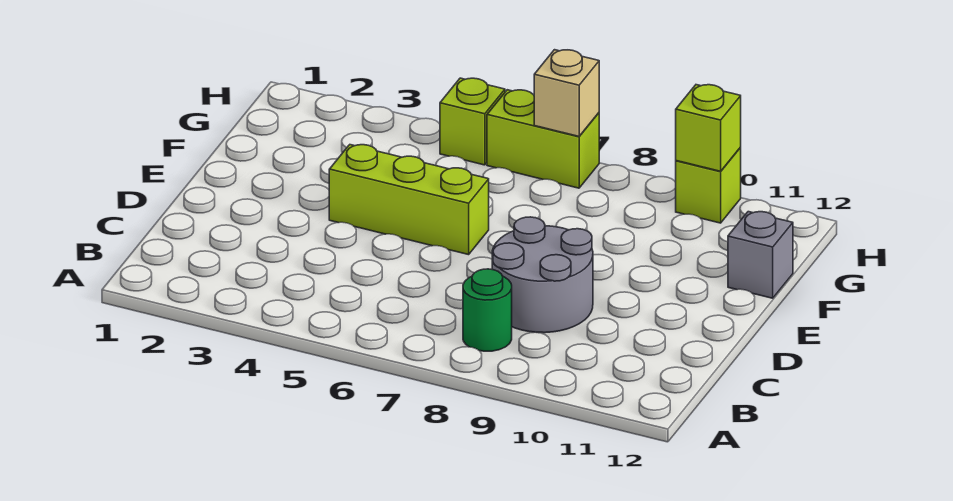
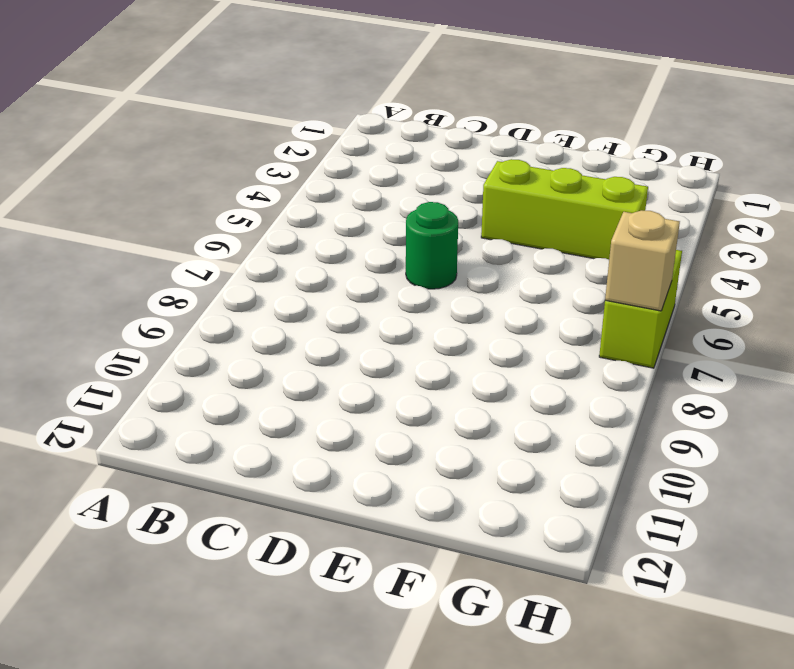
green 1x1 round brick [406,202,458,289] -> green 1x1 round brick moved to [463,269,512,351]
lime 1x3 brick [481,159,648,259] -> lime 1x3 brick turned to [329,145,489,255]
none -> grey 2x2 round brick [492,217,593,333]
none -> grey 1x1 brick [728,212,793,298]

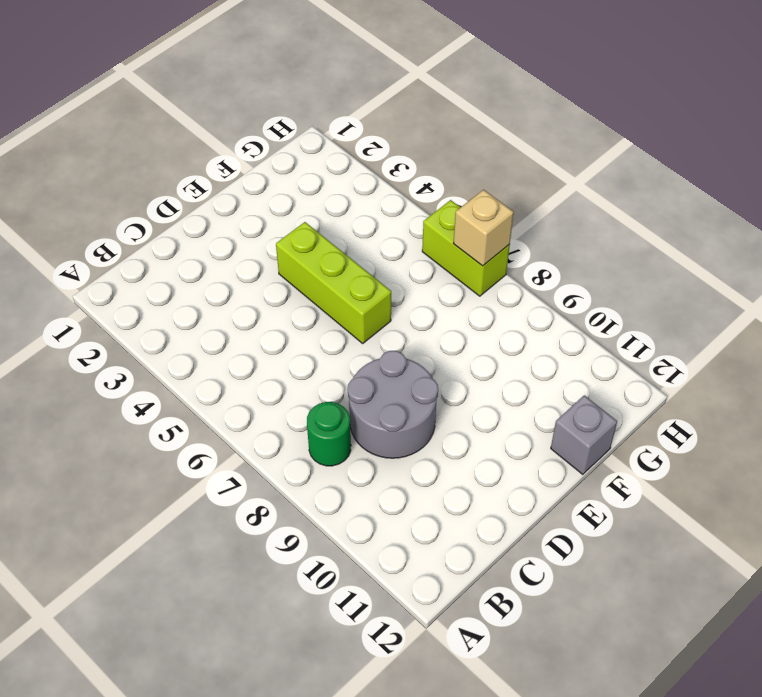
none -> lime 1x1 brick [440,78,505,165]
none -> lime 1x1 brick [676,148,741,223]

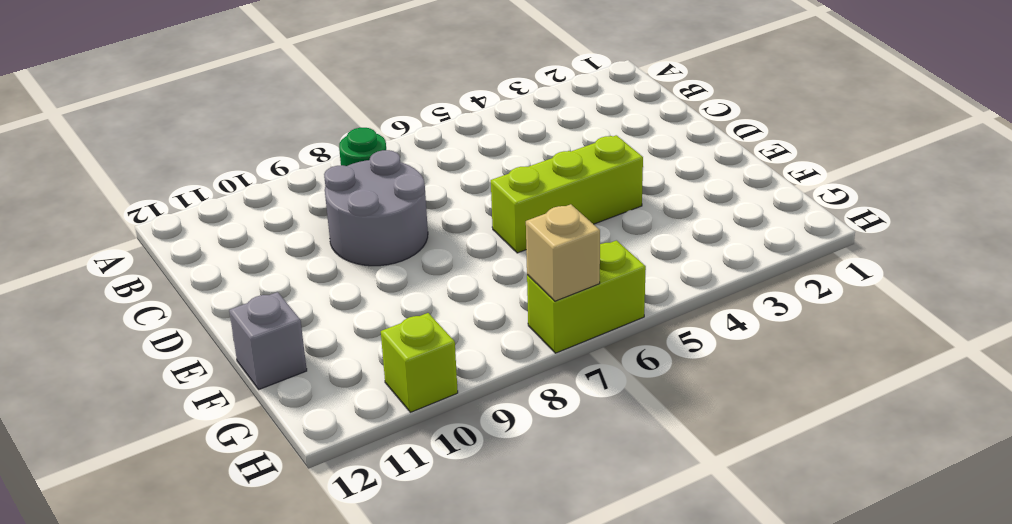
none -> lime 1x1 brick [440,78,505,165]
none -> lime 1x1 brick [676,85,741,171]

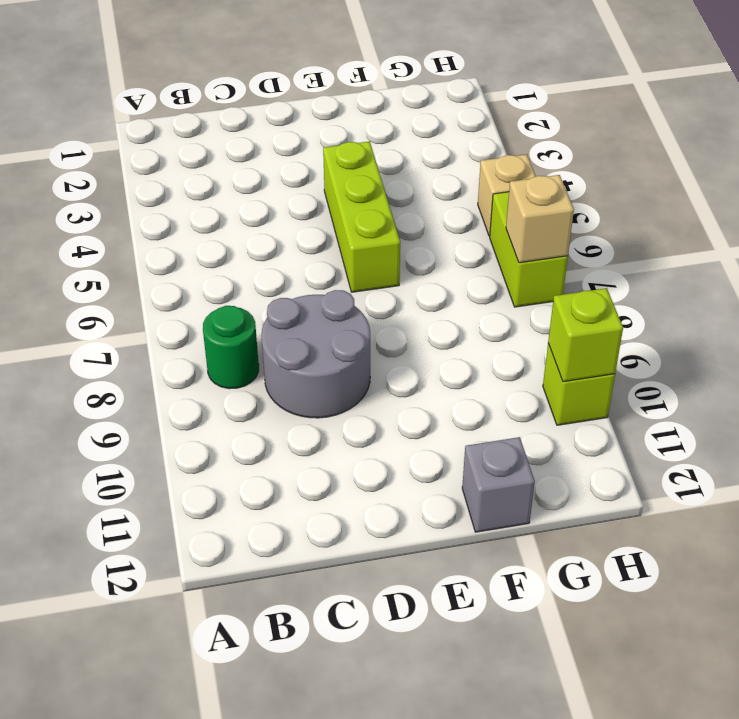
tan 1x1 brick [478,154,536,236] -> lime 1x1 brick [440,78,505,165]

